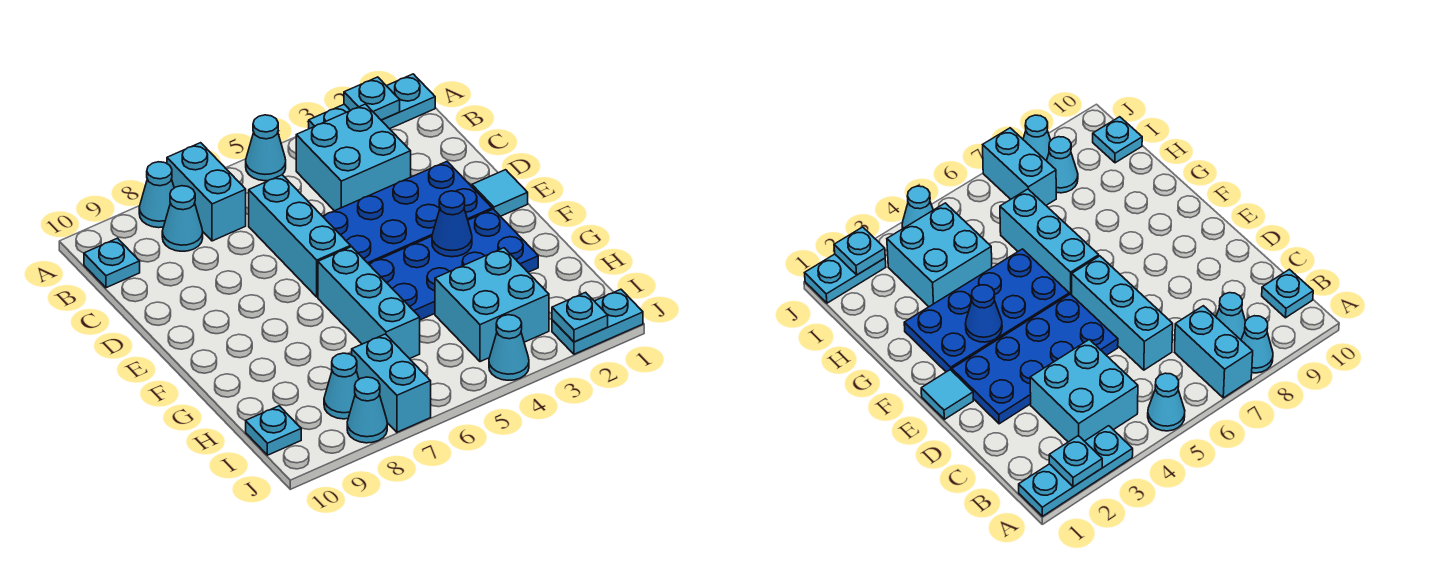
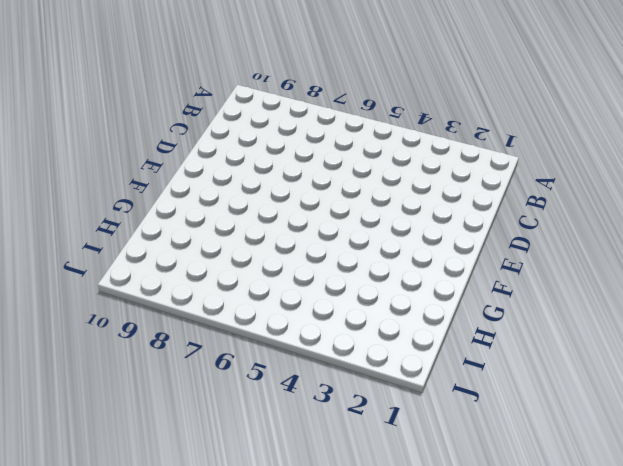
none -> cyan 1x3 plate [309,74,435,129]
none -> cyan 1x1 cone [246,115,286,181]
none -> cyan 1x2 brick [167,143,246,241]

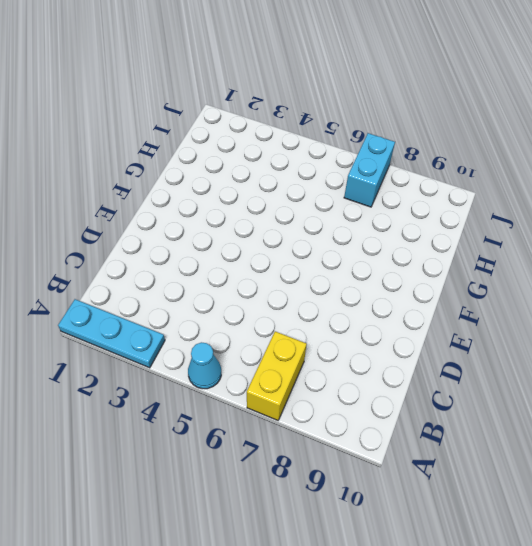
yellow 1x2 brick [247,331,307,420] -> cyan 1x2 brick [167,143,246,241]
none -> cyan 1x1 cone [139,162,174,228]
none -> cyan 2x2 brick [296,104,411,211]
none -> cyan 1x1 cone [162,186,203,251]

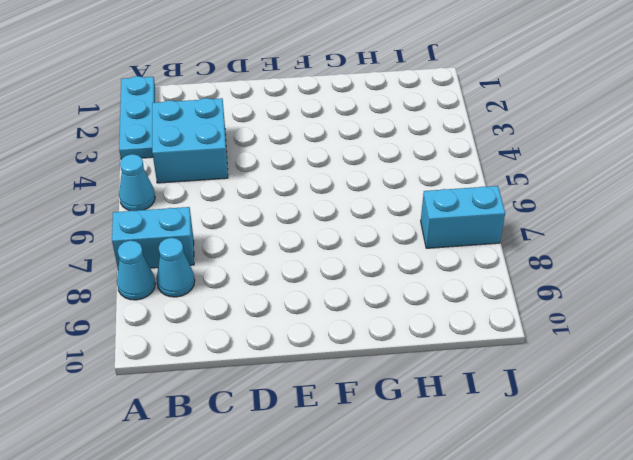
none -> cyan 1x1 plate [84,238,140,288]
none -> cyan 1x3 brick [249,175,351,297]
none -> blue 2x4 plate [323,162,492,264]

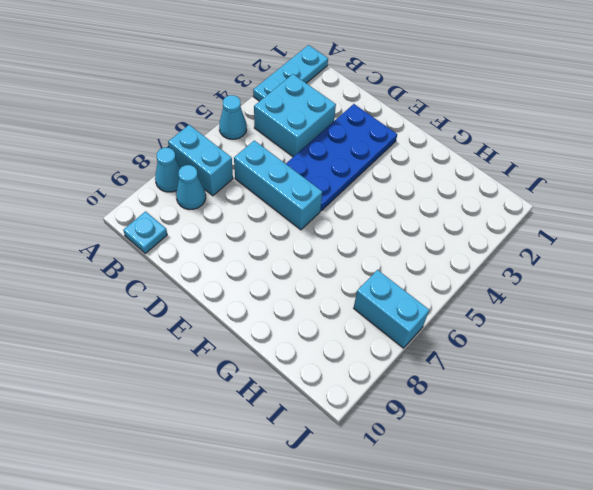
none -> cyan 1x1 tile [472,170,528,216]
none -> blue 2x4 plate [369,209,538,320]
none -> cyan 1x3 brick [318,247,420,359]

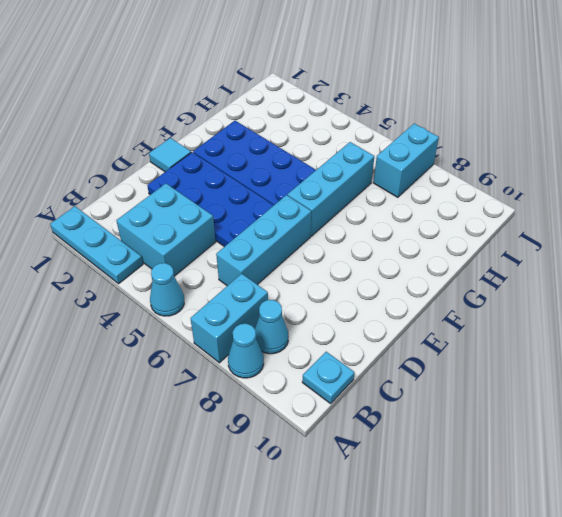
none -> cyan 2x2 brick [435,248,549,362]
none -> cyan 1x1 cone [324,353,359,419]
none -> cyan 1x1 plate [246,406,301,455]

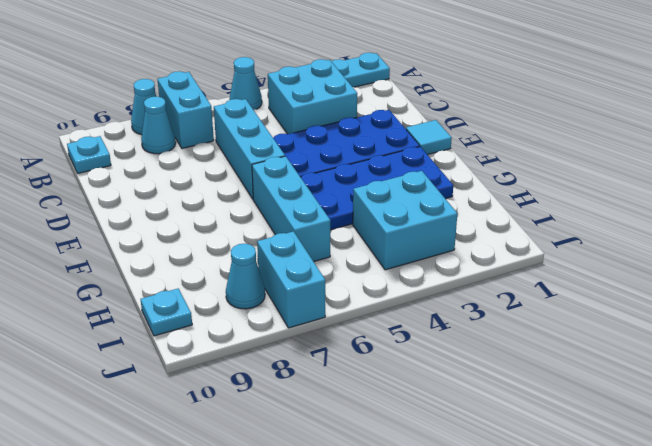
none -> cyan 1x2 plate [552,289,643,354]
none -> cyan 1x1 cone [489,315,529,380]
none -> cyan 1x1 cone [347,377,387,443]

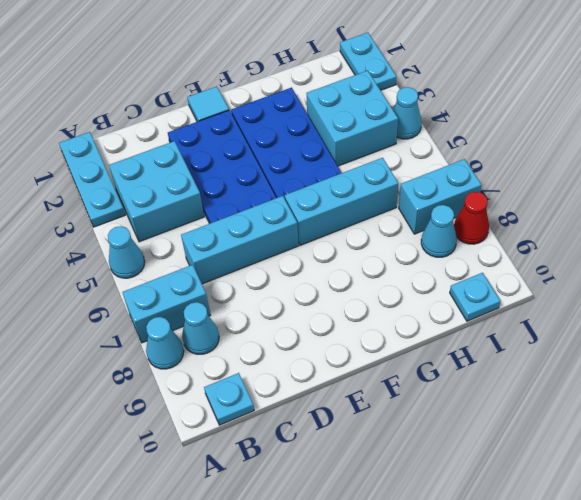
red 1x1 cone [454,192,489,244] -> cyan 1x1 cone [347,377,387,443]
none -> cyan 1x1 plate [344,77,400,120]
none -> blue 1x1 cone [432,191,472,257]
none -> cyan 1x1 plate [552,292,608,342]

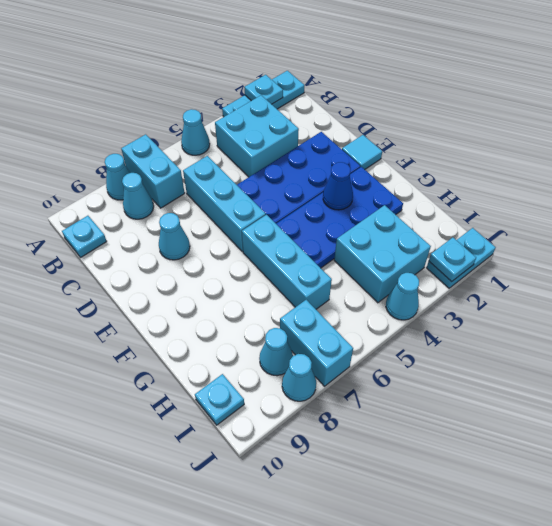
cyan 1x1 cone [159,213,190,260] -> none

